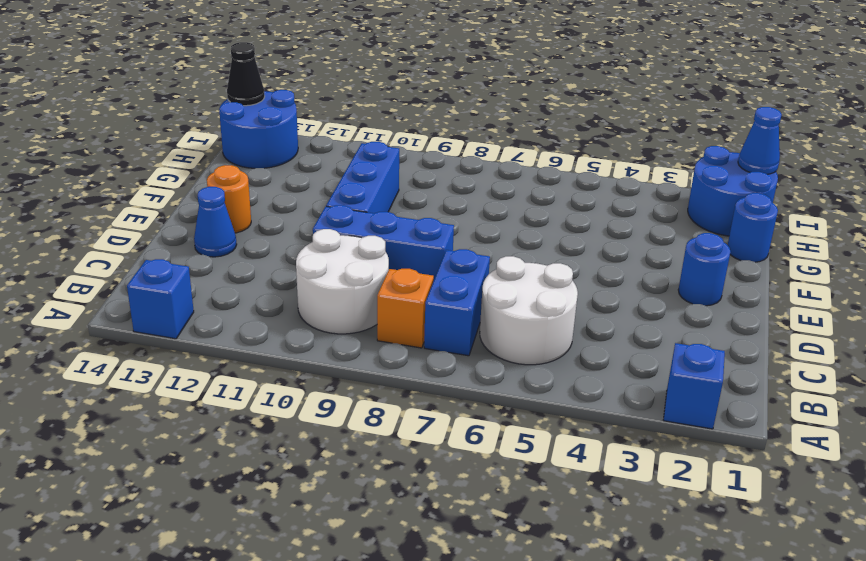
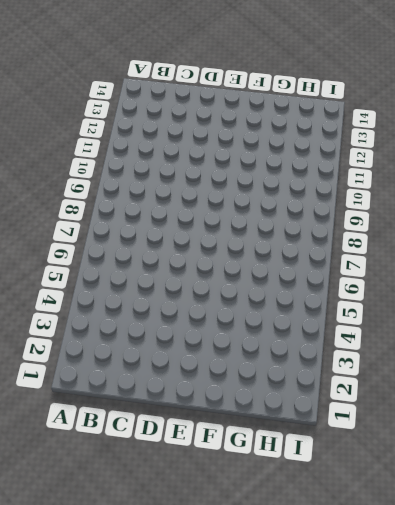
none -> blue 1x1 brick [664,343,725,429]
none -> blue 1x1 brick [127,259,194,339]
none -> white 2x2 round brick [480,256,578,365]

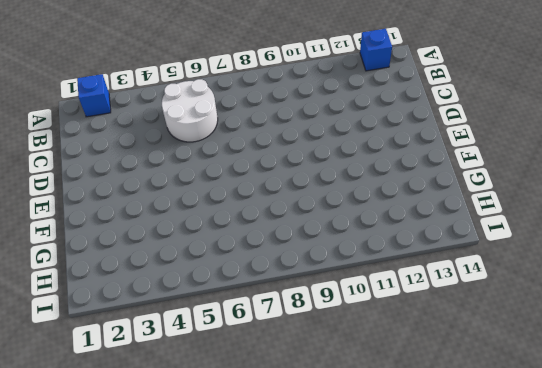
none -> blue 1x2 brick [424,249,490,356]
none -> orange 1x1 brick [377,269,434,348]
none -> white 2x2 round brick [296,229,389,334]

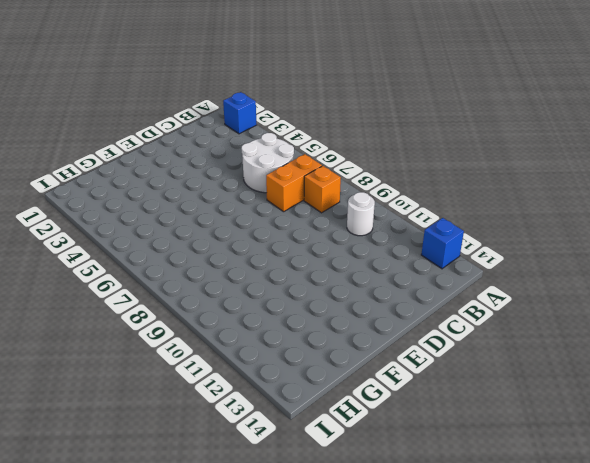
orange 1x2 brick [266,154,322,212] -> blue 1x2 brick [424,249,490,356]
white 1x1 round brick [347,192,375,236] -> white 2x2 round brick [296,229,389,334]
none -> blue 1x3 brick [313,205,454,282]
none -> blue 1x1 cone [194,187,237,257]
none -> blue 1x1 round brick [678,233,731,306]

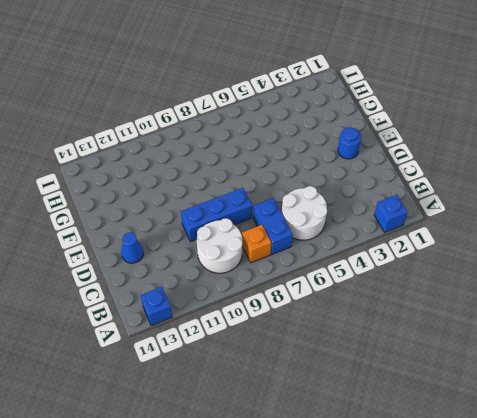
none -> blue 1x3 brick [326,142,399,213]
none -> orange 1x1 round brick [207,165,251,233]
none -> blue 1x1 round brick [728,193,778,262]

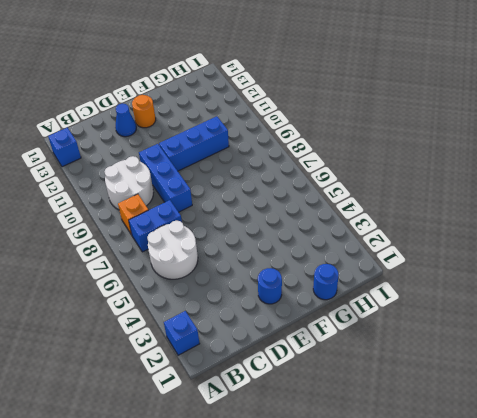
none -> blue 2x2 round brick [688,146,778,236]
none -> blue 2x2 round brick [219,90,298,168]
none -> blue 1x1 cone [738,107,782,174]

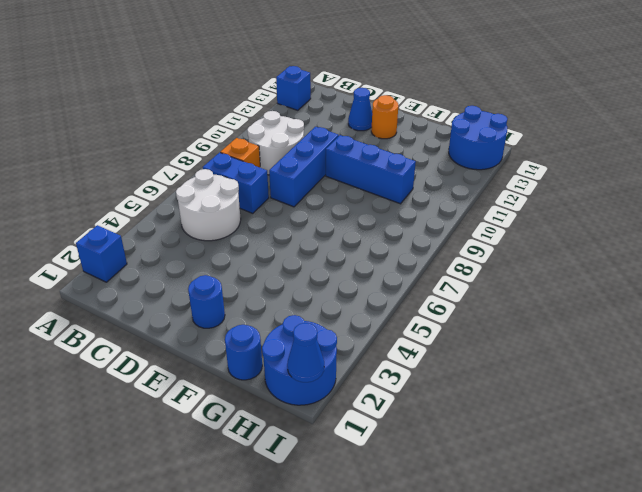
none -> black 1x1 cone [227,42,265,106]

